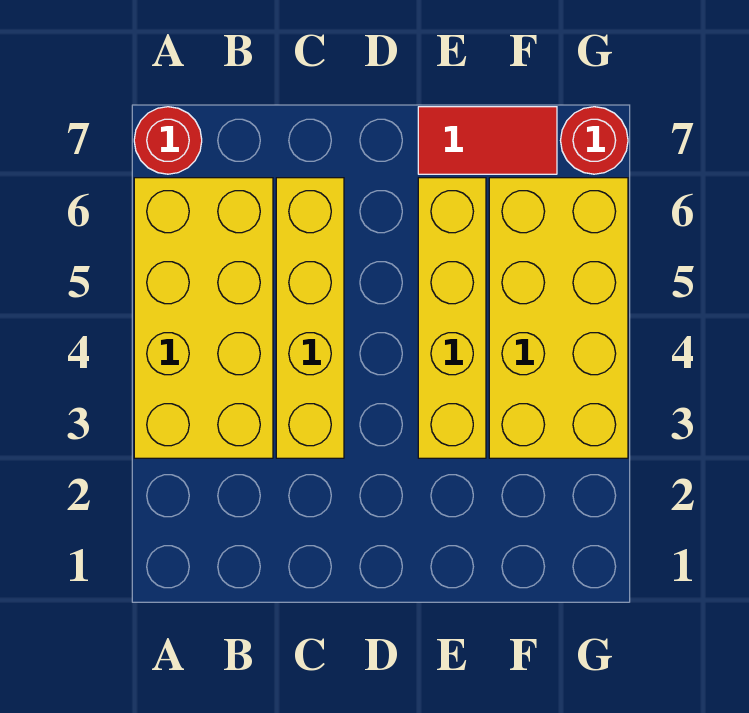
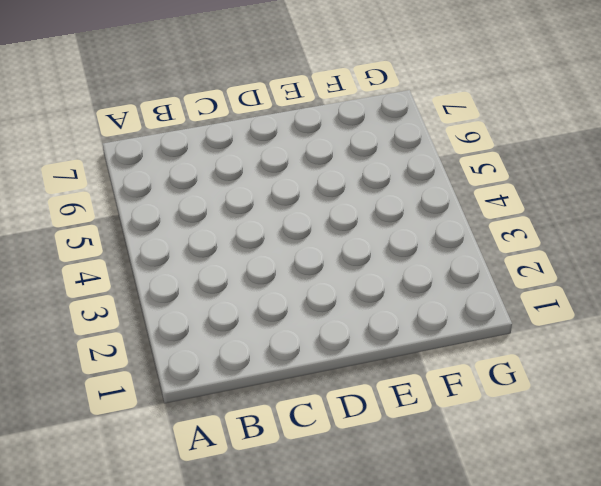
none -> yellow 2x4 brick [134,178,273,458]
none -> red 1x1 round brick [134,107,202,174]

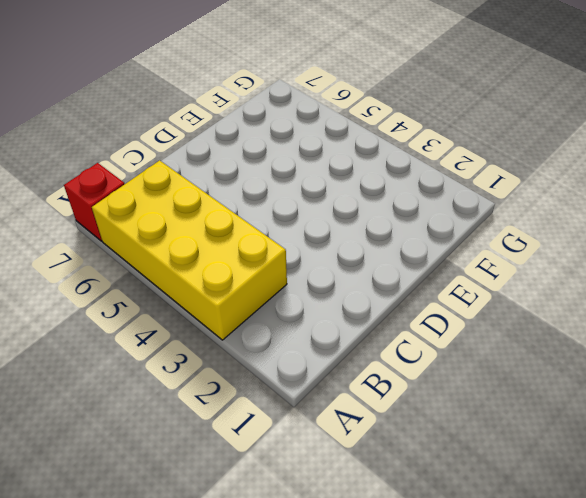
red 1x1 brick [64,163,124,241] -> red 1x1 round brick [134,107,202,174]
none -> yellow 1x4 brick [276,178,344,458]
none -> yellow 1x4 brick [418,178,486,458]

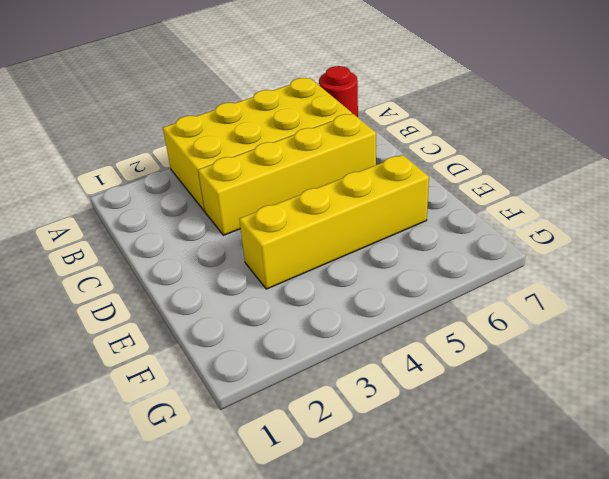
none -> red 1x2 tile [418,107,557,174]
none -> yellow 2x4 brick [489,178,628,458]

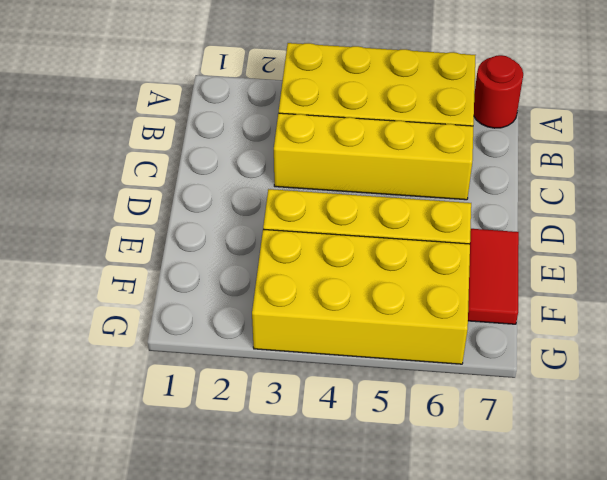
none -> red 1x1 round brick [561,107,628,174]

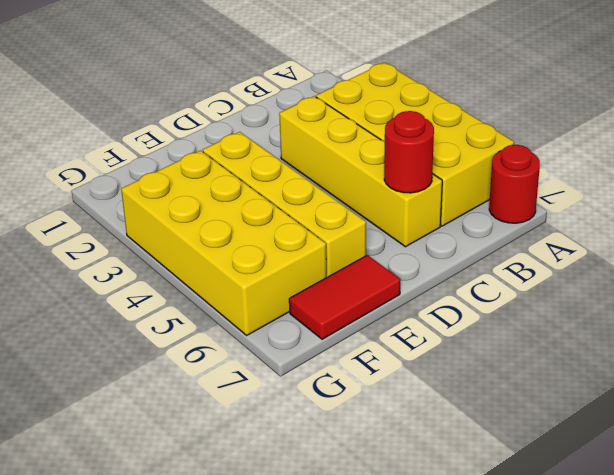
red 1x1 round brick [384,111,434,193] -> red 1x1 round brick moved to [561,107,628,174]

